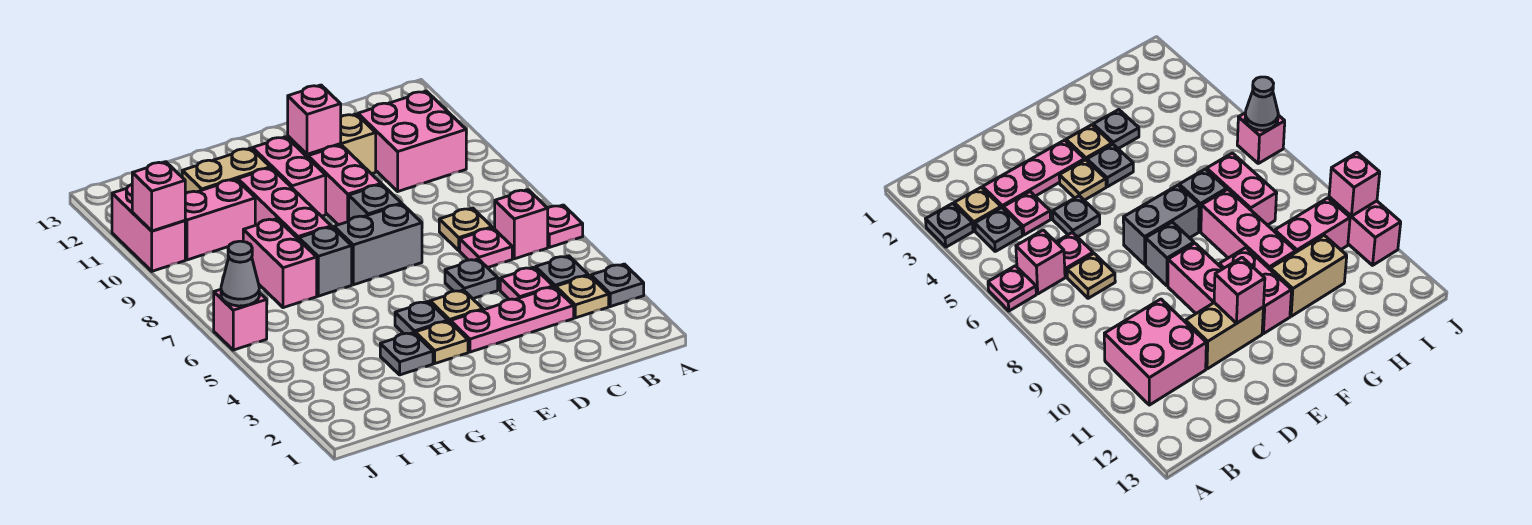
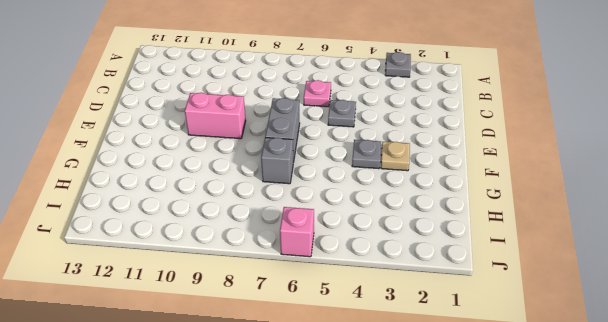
none -> pink 1x1 plate [548,205,583,247]
none -> tan 1x1 plate [556,276,609,318]
none -> grey 1x1 plate [536,256,588,288]
none -> pink 1x1 brick [495,190,548,259]

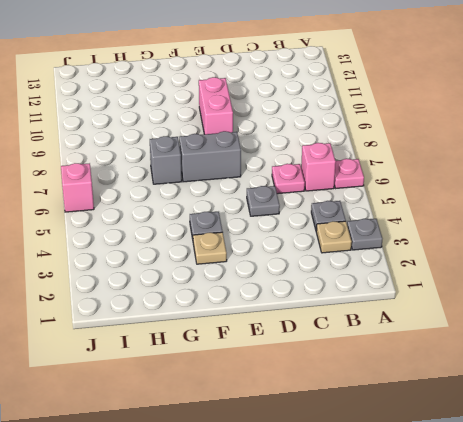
none -> pink 2x2 brick [358,91,466,191]
none -> pink 1x3 plate [450,287,574,352]
none -> pink 1x1 plate [500,267,553,300]
none -> tan 1x1 plate [439,208,492,250]

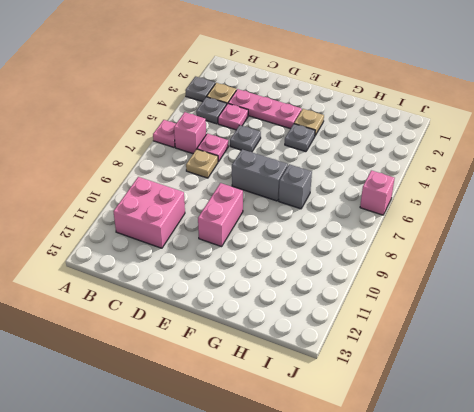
none -> tan 1x2 brick [288,114,376,174]
none -> tan 1x1 plate [430,290,483,322]
none -> grey 1x1 brick [349,184,402,220]
none -> pink 1x2 brick [253,137,326,216]

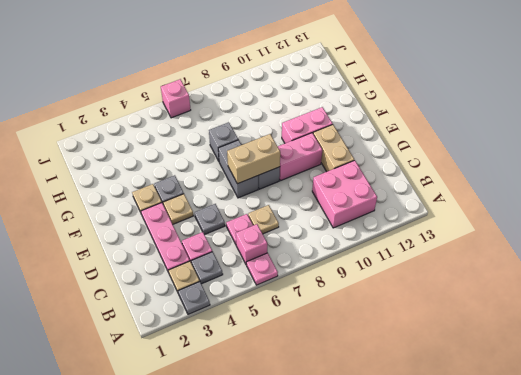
tan 1x2 brick [227,134,280,184] -> tan 1x2 brick turned to [182,148,270,194]
none -> grey 1x1 plate [380,333,433,375]
none -> pink 1x3 brick [238,168,331,240]
none -> pink 1x2 brick [243,219,317,308]
none -> pink 1x2 brick [185,179,255,260]

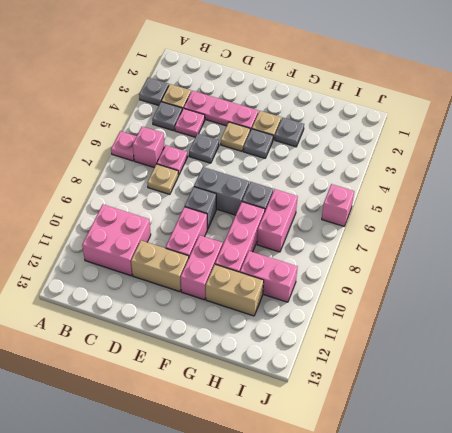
none -> pink 1x2 brick [112,185,185,271]
none -> pink 1x1 brick [288,85,341,154]
none -> grey 1x1 cone [221,241,259,306]
none -> pink 1x1 brick [132,162,185,231]

